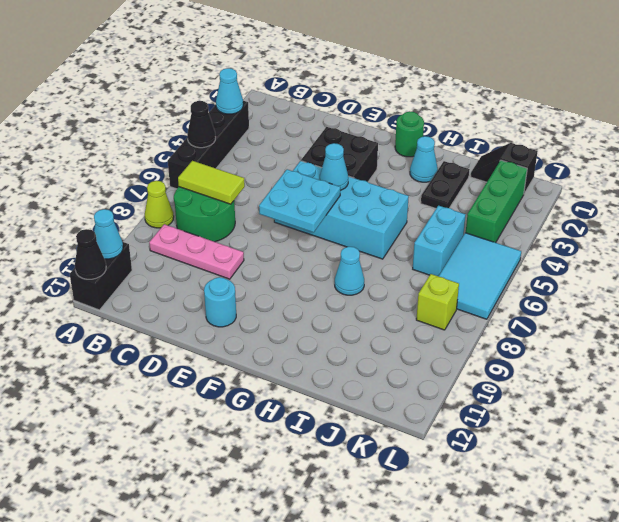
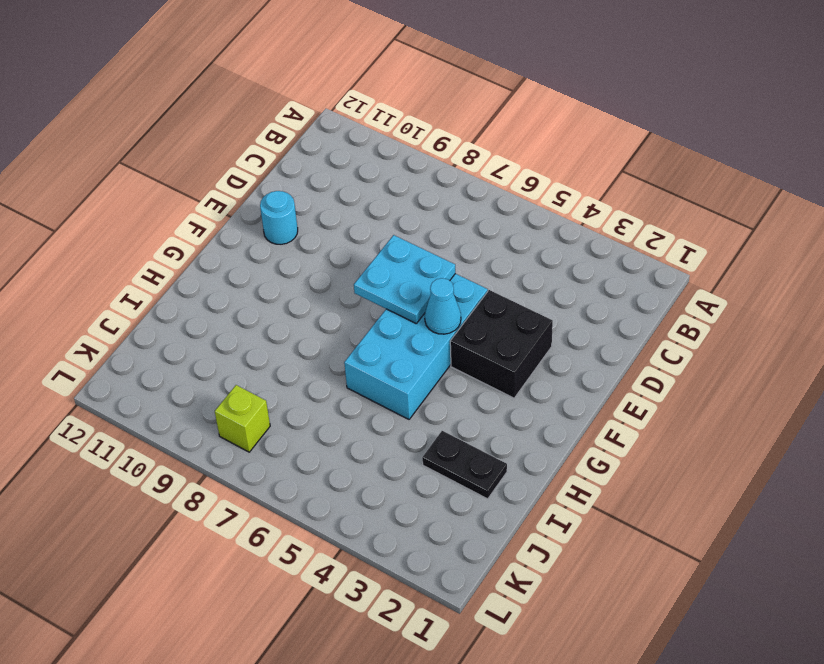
none -> black 1x4 brick [168,101,249,189]
none -> lime 1x1 cone [145,181,174,228]
none -> black 1x2 brick [70,242,132,310]

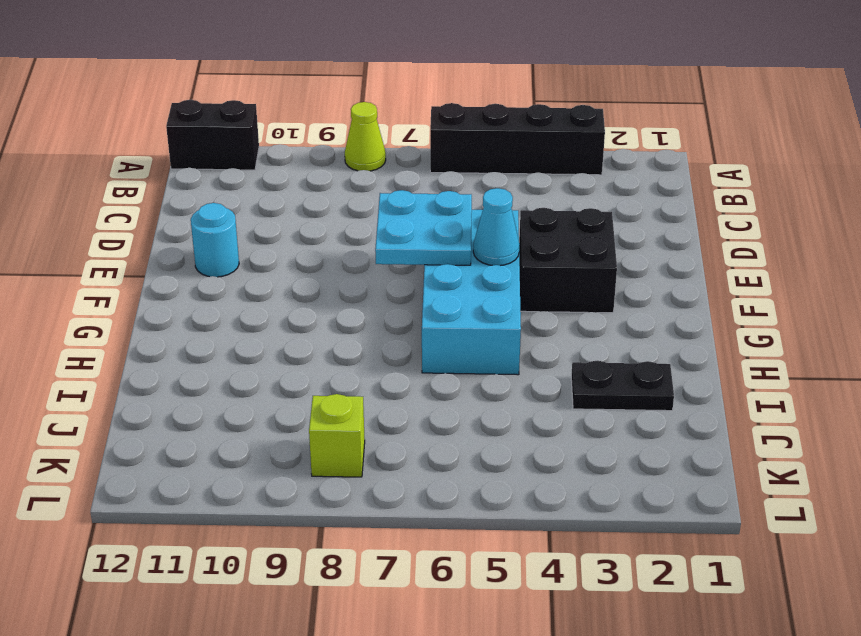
none -> green 2x2 round brick [174,187,235,242]
none -> pink 1x3 plate [149,224,244,279]
none -> green 1x1 round brick [395,111,424,157]

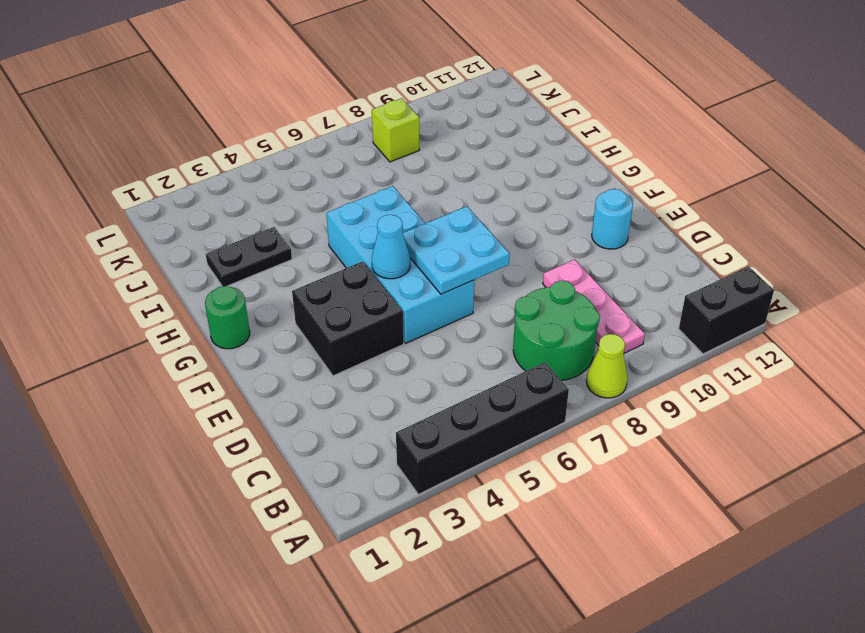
none -> cyan 1x1 cone [410,136,438,182]
none -> cyan 1x1 cone [335,247,364,295]
none -> black 1x2 slope [471,143,538,193]

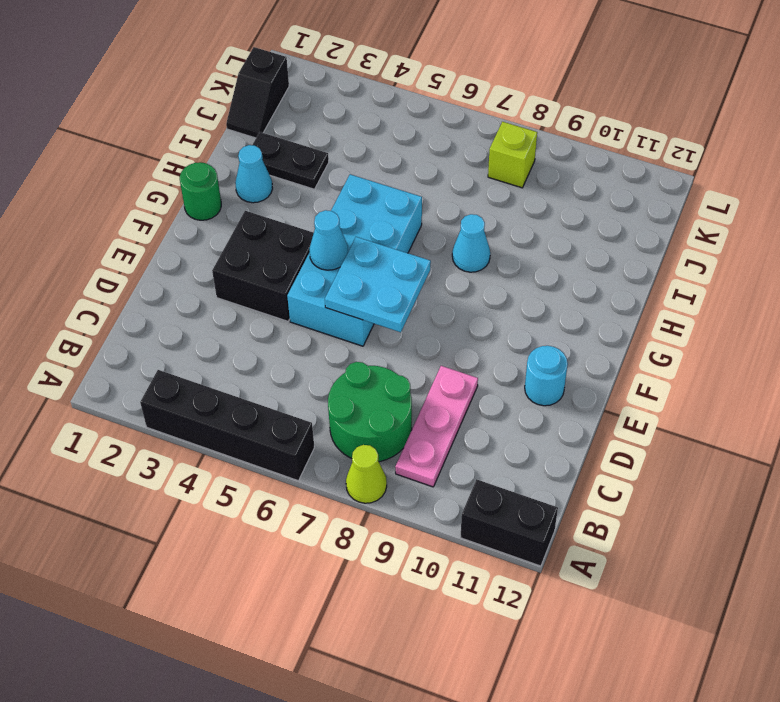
none -> cyan 1x2 brick [413,206,465,276]
none -> green 1x3 brick [466,160,527,243]
none -> cyan 2x3 tile [439,233,521,319]

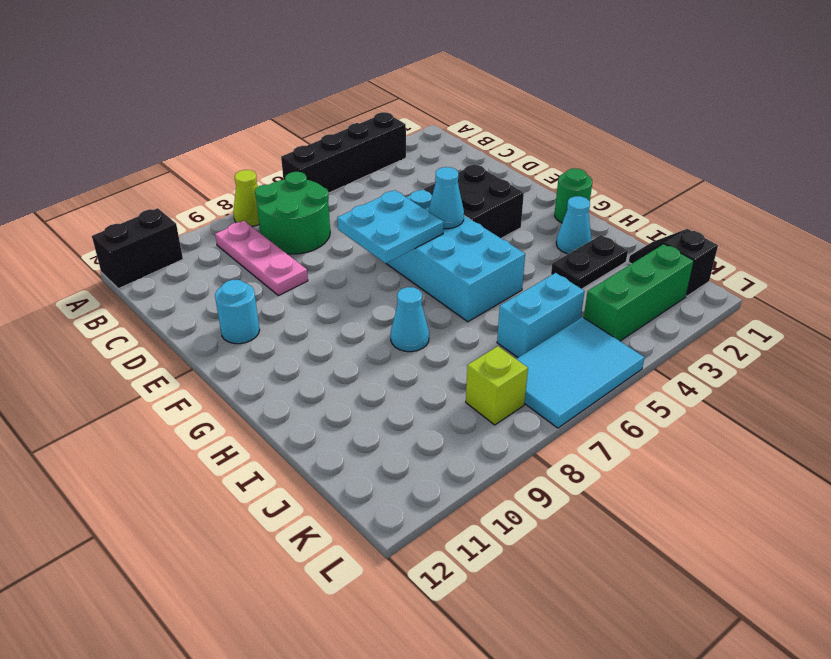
none -> cyan 1x1 cone [216,68,243,114]
none -> black 1x1 cone [187,101,216,148]
none -> cyan 1x1 cone [94,209,123,259]

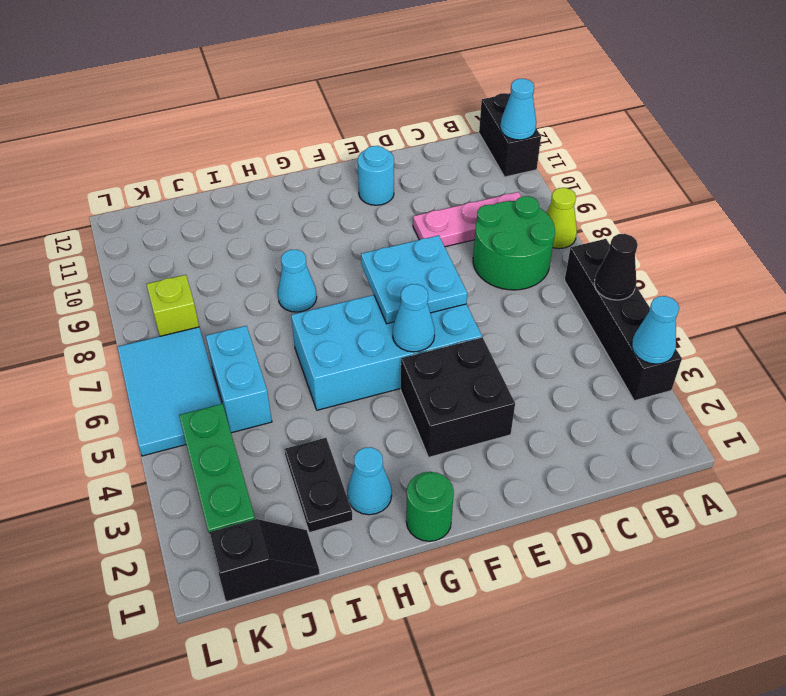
none -> black 1x1 cone [75,229,106,279]
none -> lime 1x2 tile [178,161,245,204]

